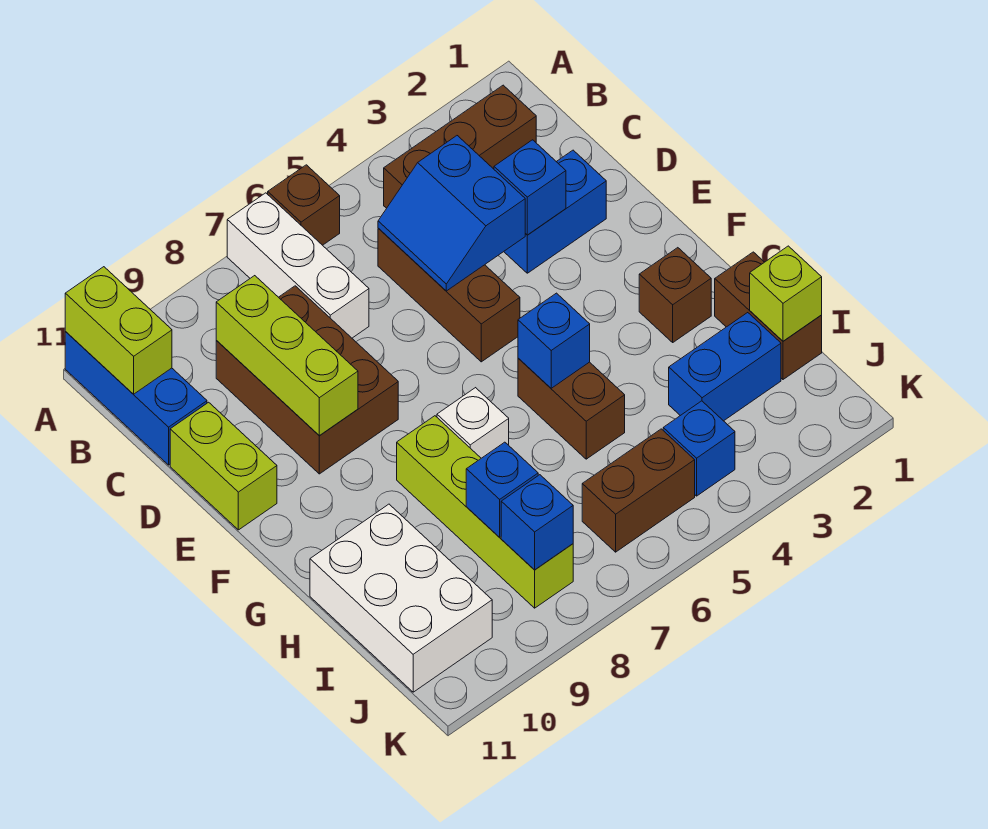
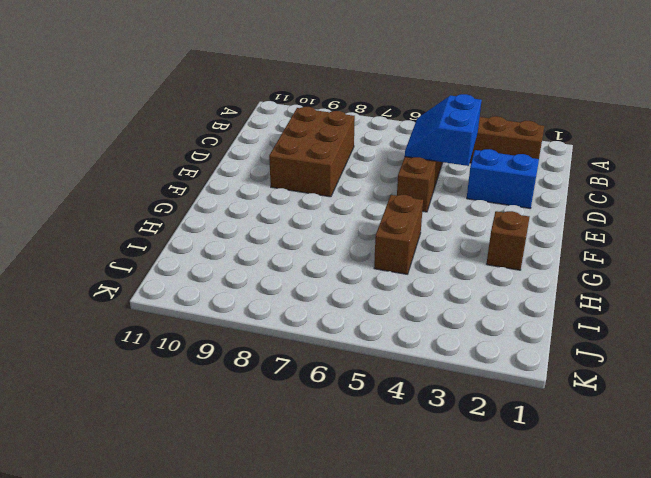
none -> brown 1x1 brick [268,165,340,245]
none -> white 1x3 brick [227,193,369,338]
none -> blue 1x3 brick [65,332,207,465]

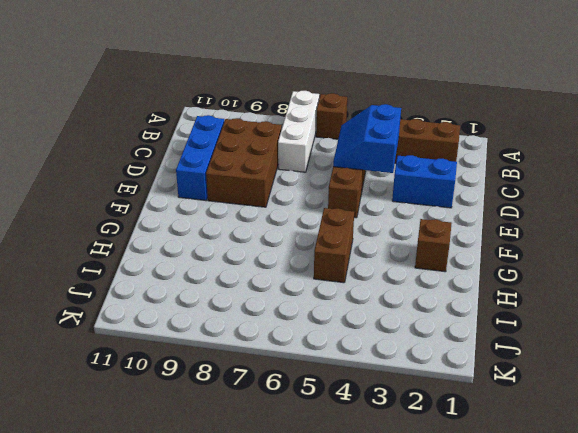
blue 1x3 brick [176,115,224,200] -> blue 1x3 brick moved to [65,332,207,465]
none -> lime 1x2 brick [170,402,277,530]
none -> white 1x1 brick [437,388,509,458]
none -> lime 1x4 brick [397,416,573,608]

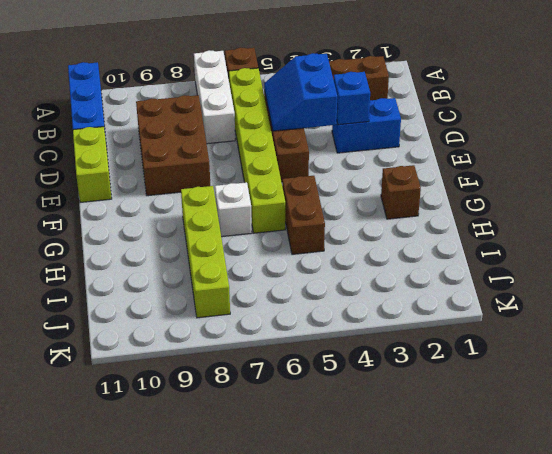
lime 1x6 brick [229,68,285,233] -> none
none -> brown 1x2 brick [715,252,822,379]
none -> white 2x3 brick [310,504,492,692]
none -> blue 1x2 brick [669,313,781,421]

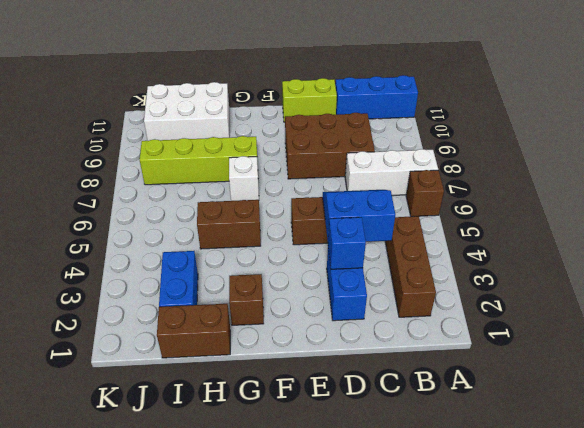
none -> blue 1x1 brick [663,401,735,496]
none -> brown 1x2 brick [582,429,695,552]
none -> lime 1x2 brick [65,267,172,394]

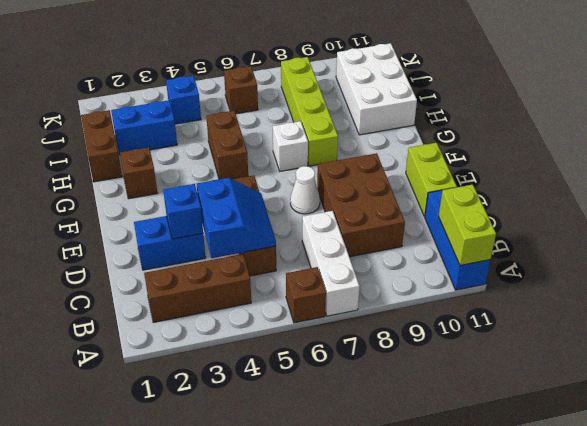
white 1x1 cone [290,166,320,214] -> none
brown 1x1 brick [224,66,258,114] -> brown 1x2 brick [582,429,695,552]
none -> lime 1x3 brick [216,276,358,435]
none -> blue 1x1 brick [518,293,590,388]
none -> lime 1x1 brick [750,246,822,341]

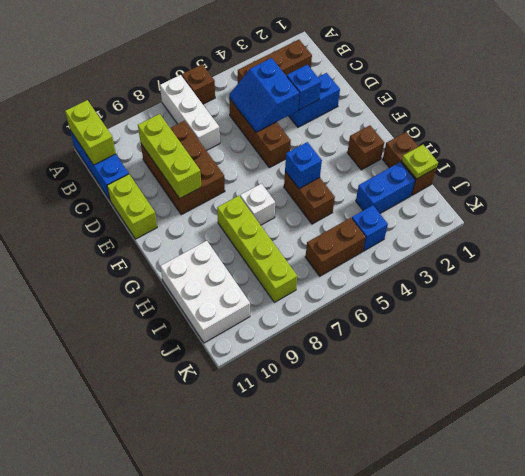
lime 1x1 plate [402,145,438,179] -> lime 1x1 brick [750,246,822,341]
none -> blue 1x1 brick [466,442,538,537]
none -> blue 1x1 brick [501,475,573,570]

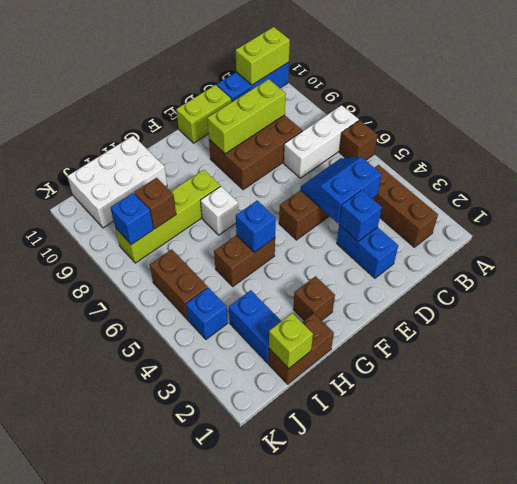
brown 1x1 brick [134,178,176,229] -> blue 1x1 brick [466,442,538,537]

